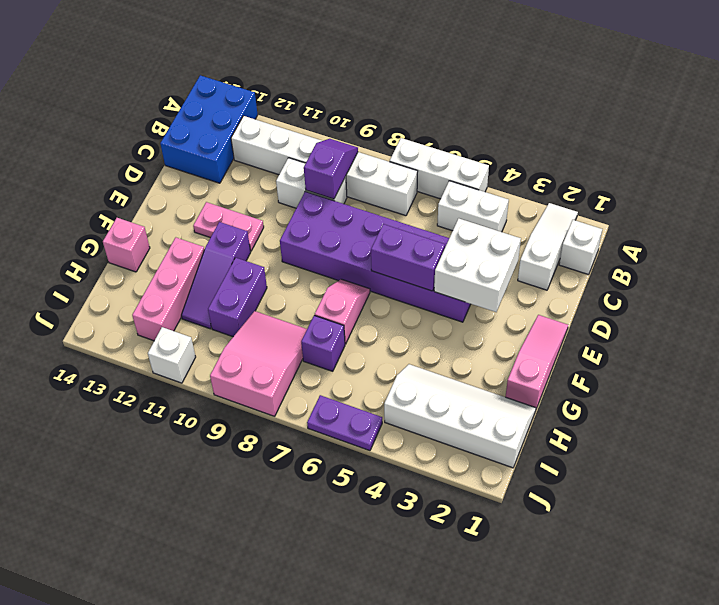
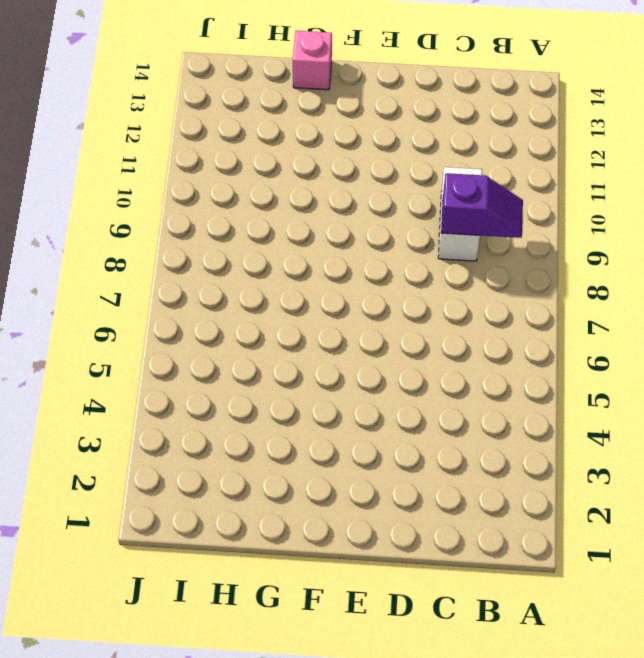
none -> white 1x3 slope [518,203,578,290]
none -> white 1x3 brick [390,138,489,199]
none -> blue 2x3 brick [160,75,258,183]

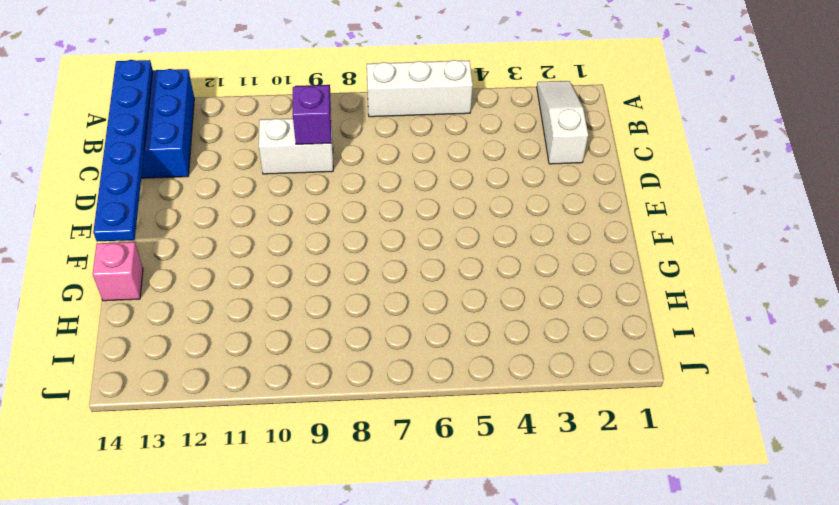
blue 1x6 plate [93,60,153,242] -> none
none -> white 1x1 brick [559,220,602,275]
none -> white 1x2 brick [437,181,509,232]
none -> white 1x6 brick [231,116,418,216]

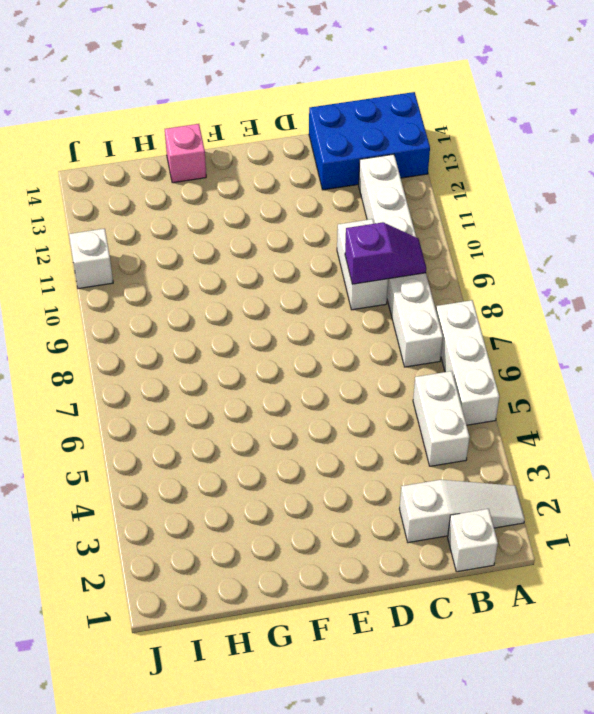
none -> purple 2x6 brick [280,192,471,322]
none -> pink 1x3 slope [505,315,568,408]
none -> pink 1x2 plate [193,202,264,251]

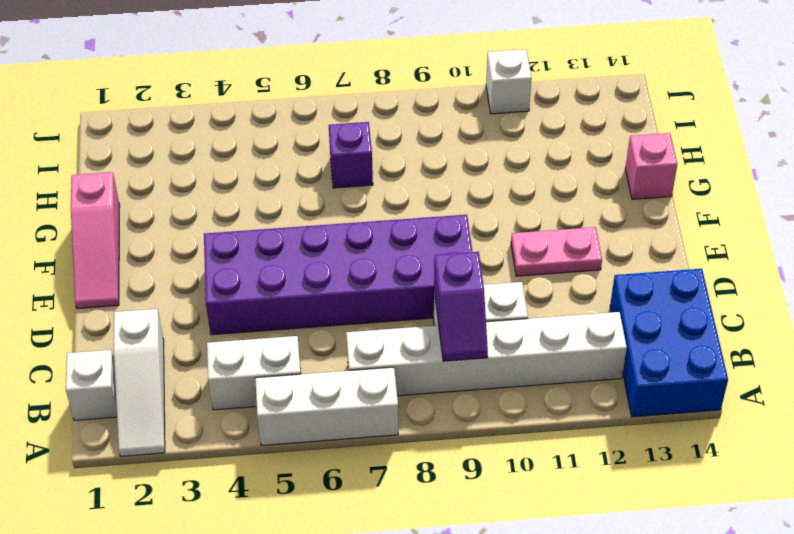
none -> pink 1x2 slope [315,279,370,344]
none -> purple 1x3 slope [181,222,251,329]
none -> purple 1x2 brick [208,258,267,337]

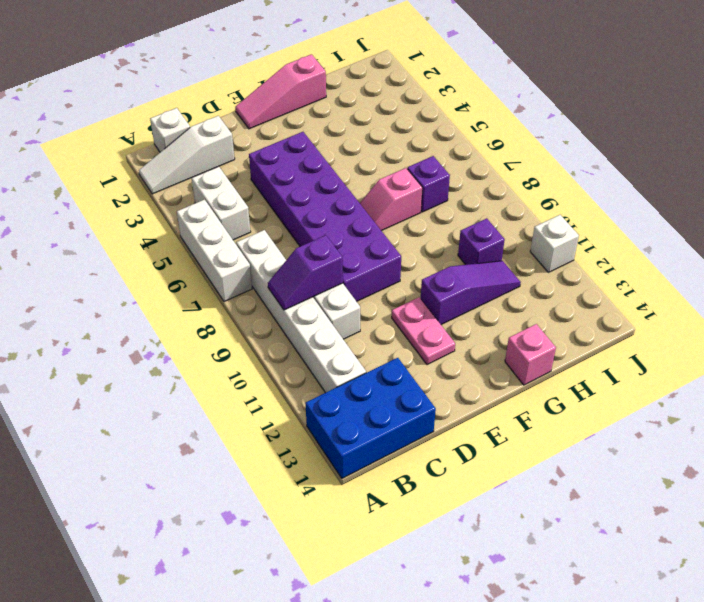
purple 1x1 brick [458,218,505,265] -> purple 1x2 brick [208,258,267,337]
none -> pink 1x3 brick [132,238,204,341]
none -> white 2x4 slope [384,364,536,468]
none -> pink 2x3 slope [210,311,307,416]

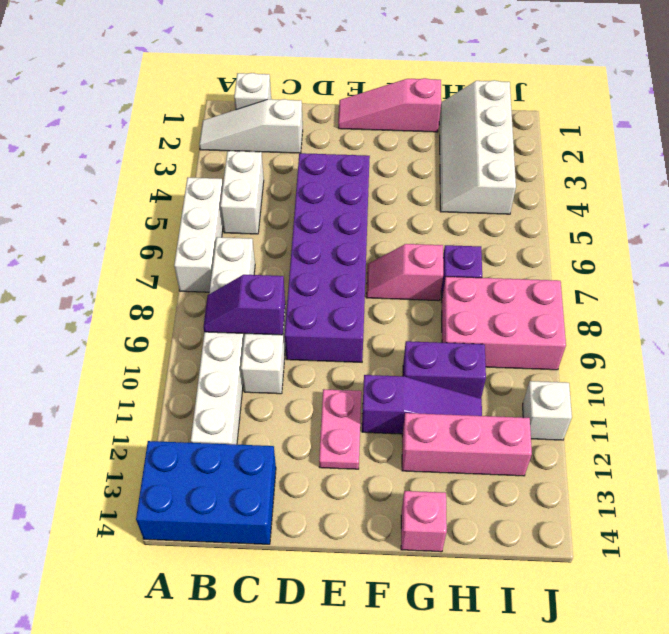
pink 2x3 brick [441,277,566,370] -> pink 2x3 slope [210,311,307,416]
none -> purple 1x2 plate [307,395,382,451]
none -> white 2x2 brick [434,218,521,312]
none -> purple 1x2 brick [371,224,445,291]

